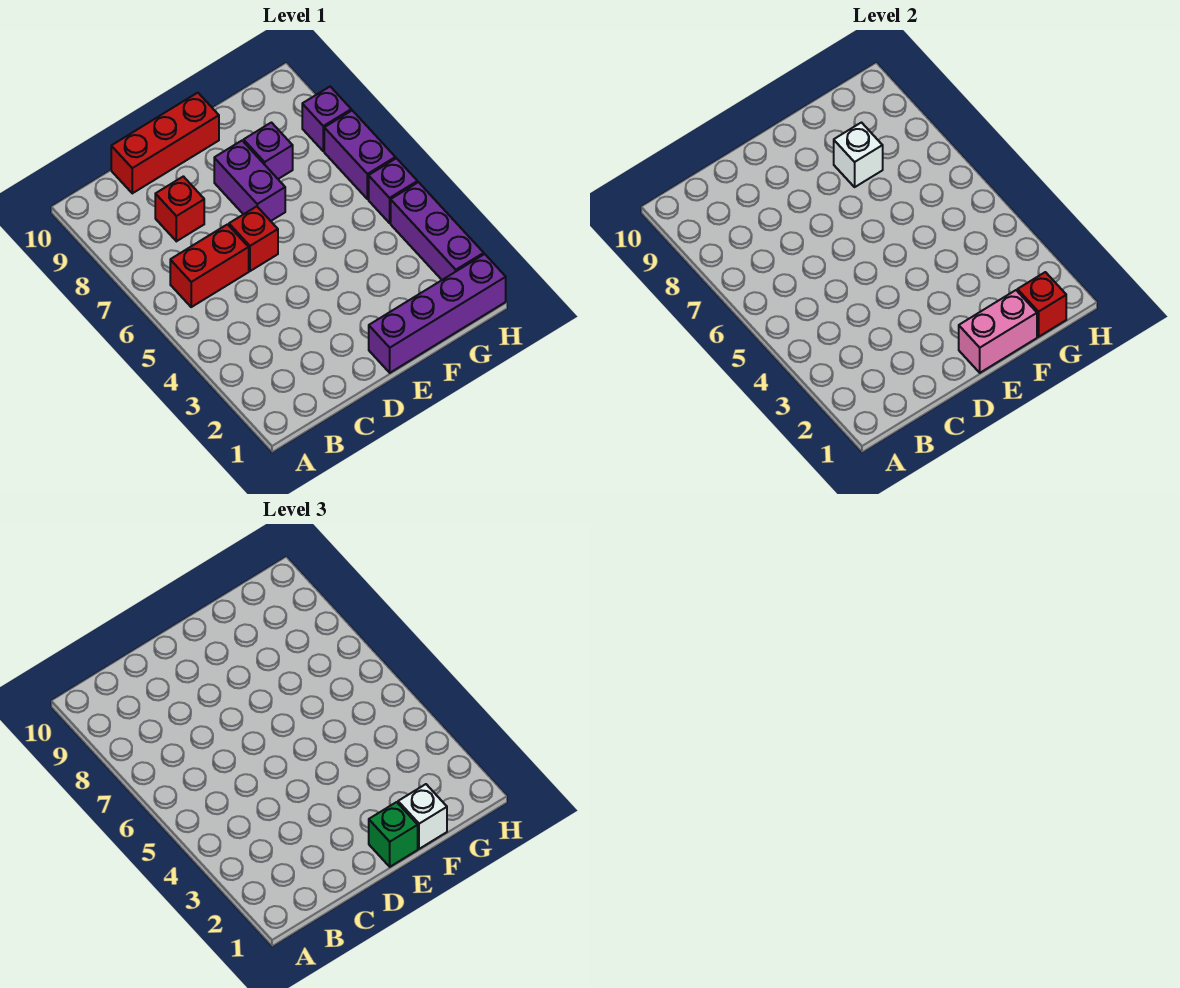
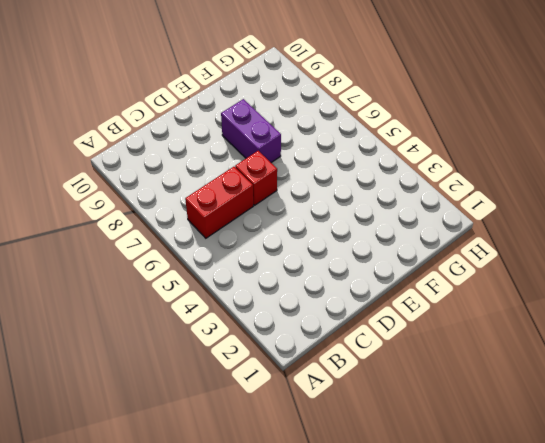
none -> red 1x1 brick [155,176,204,241]
none -> red 1x3 brick [111,93,219,193]
none -> purple 1x4 brick [369,254,506,373]

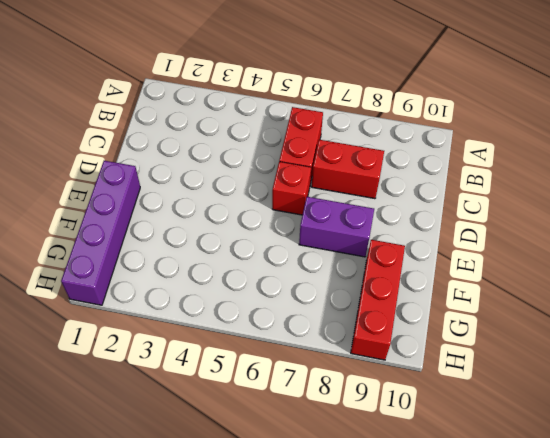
red 1x2 brick [311,140,384,199] -> red 1x1 brick [155,176,204,241]
red 1x3 brick [351,240,405,360] -> red 1x3 brick moved to [111,93,219,193]
none -> purple 1x1 brick [244,123,293,179]
none -> purple 1x3 brick [391,182,484,280]
none -> purple 1x1 brick [369,158,417,223]

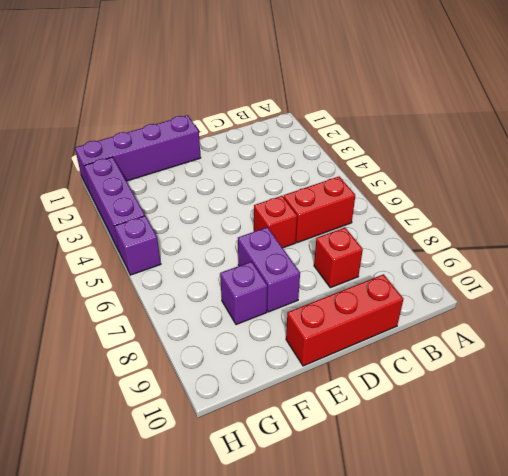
none -> purple 1x2 brick [324,110,395,199]
none -> purple 1x1 brick [302,87,351,151]
none -> pink 1x2 brick [959,290,1037,373]

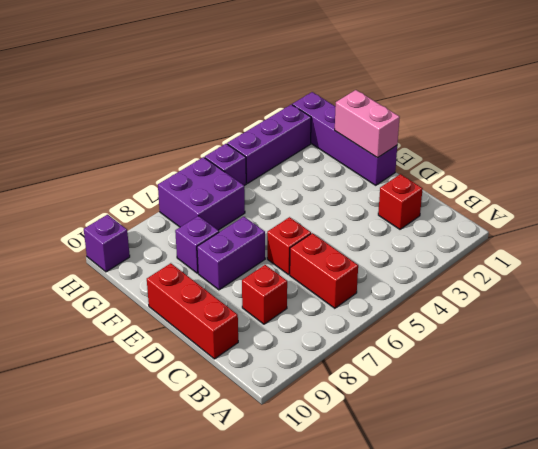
red 1x1 brick [378,174,423,229] -> red 1x1 brick moved to [1017,272,1066,337]
purple 2x2 brick [158,157,245,230] -> purple 1x2 brick [324,110,395,199]
purple 1x1 brick [84,215,130,272] -> purple 1x1 brick moved to [302,87,351,151]
none -> white 1x1 brick [834,123,883,187]
none -> green 1x1 brick [369,802,418,867]
none -> white 1x1 brick [398,784,447,849]

